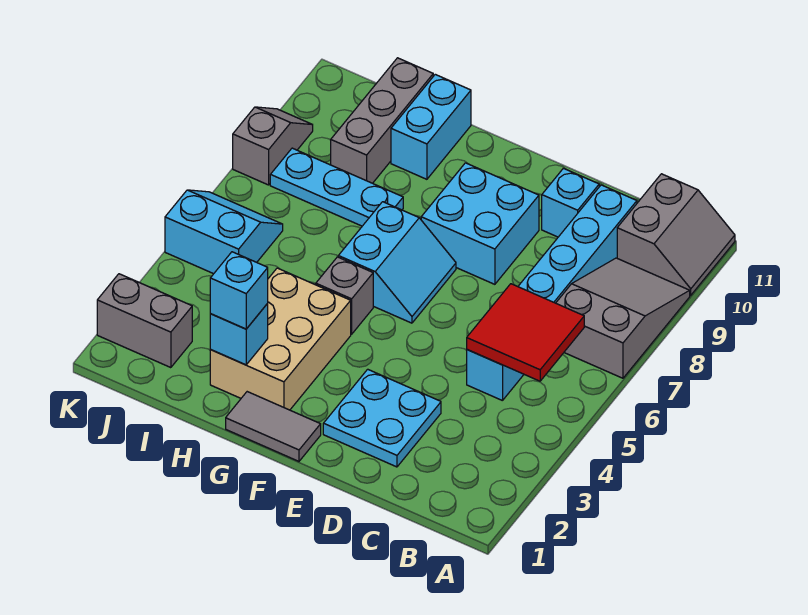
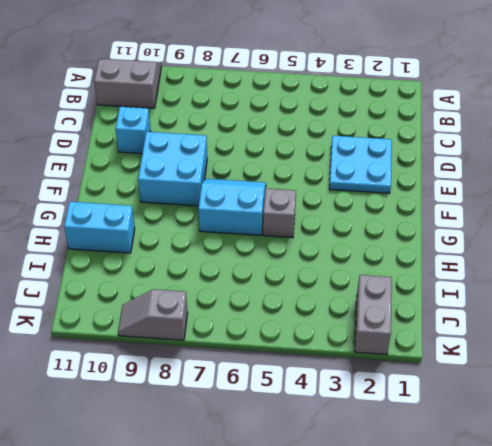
none -> grey 2x3 slope [556,258,690,378]
none -> cyan 1x6 brick [467,185,637,401]
none -> grey 1x2 tile [226,392,321,461]

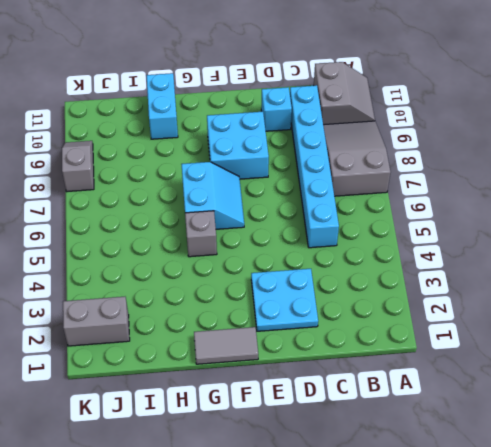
none -> tan 2x3 brick [210,268,351,410]
none -> cyan 1x3 plate [270,148,403,226]
none -> grey 1x3 brick [331,58,433,183]

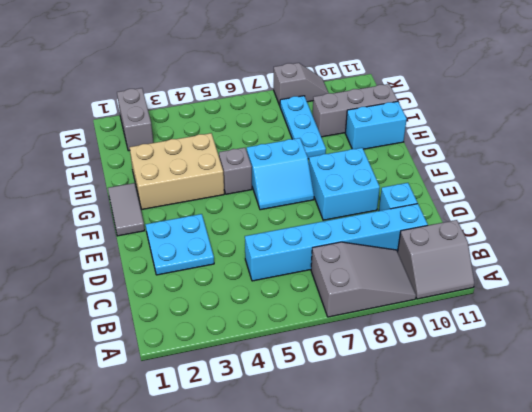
none -> cyan 2x2 slope [165,190,283,274]
none -> red 2x2 tile [467,284,584,381]
none -> cyan 1x1 brick [210,304,268,365]

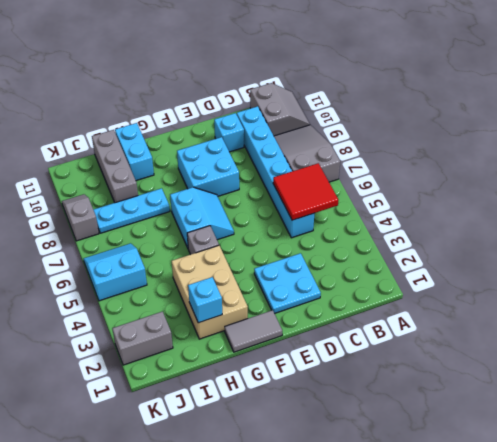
none -> cyan 1x1 brick [210,252,268,329]

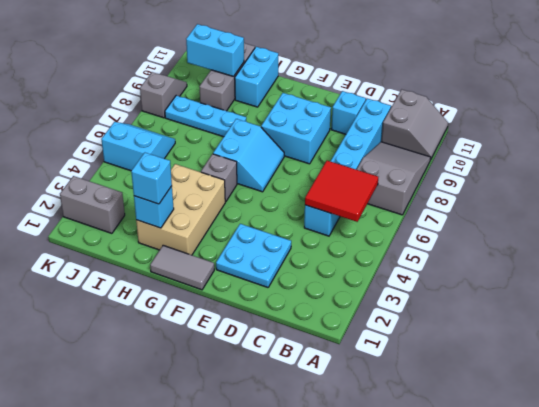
cyan 1x2 brick [186,24,244,77] -> none

